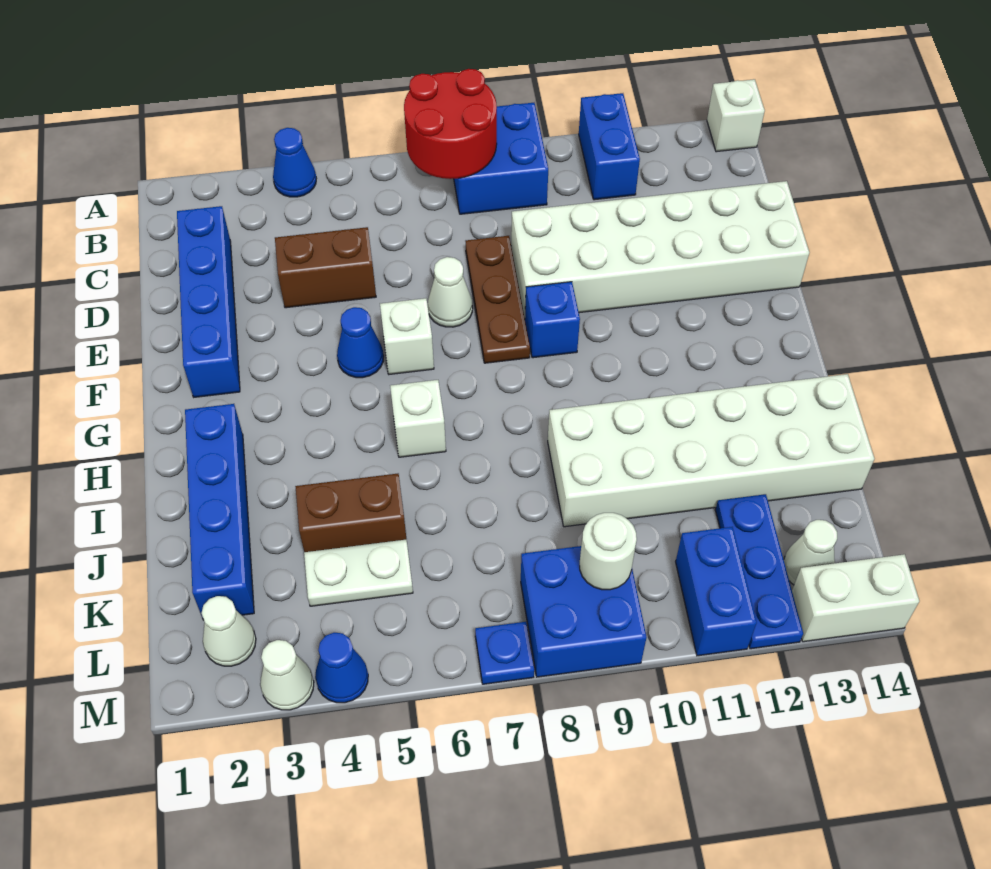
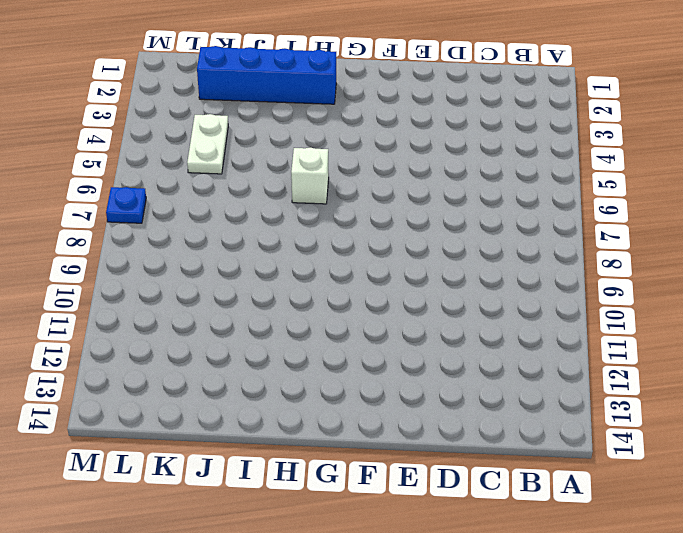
none -> blue 1x1 cone [273,128,316,197]
none -> blue 2x2 brick [454,103,548,214]
none -> blue 1x2 brick [579,93,640,200]

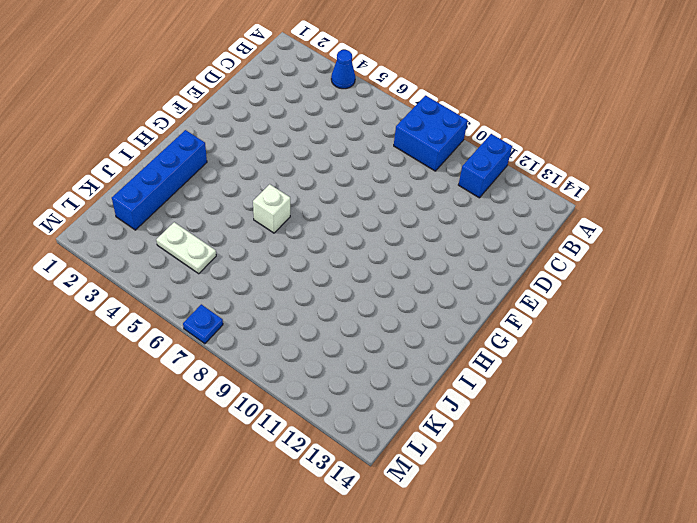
none -> white 1x1 brick [707,79,765,152]
none -> blue 1x4 brick [177,206,240,397]
none -> brown 1x2 brick [275,227,376,308]

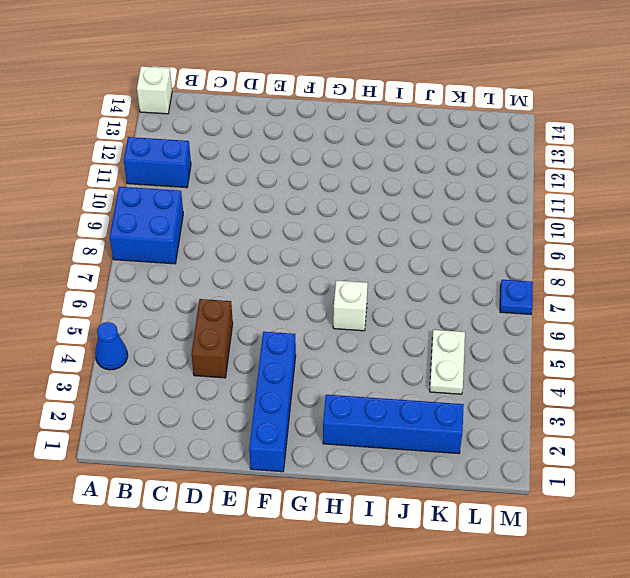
blue 1x4 brick [249,332,296,472] -> blue 1x4 brick turned to [177,206,240,397]
none -> brown 1x3 plate [466,236,530,363]
none -> white 2x6 brick [511,181,809,317]
none -> white 1x1 cone [428,257,473,327]

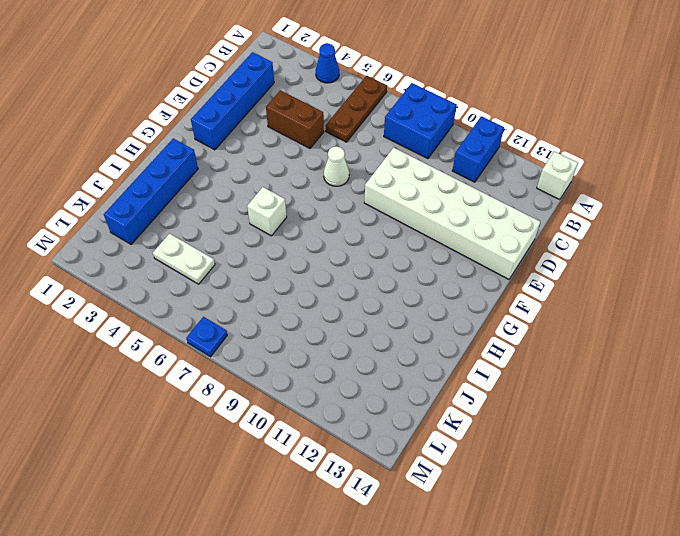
brown 1x3 plate [325,76,387,142] -> brown 1x3 plate moved to [466,236,530,363]
none -> blue 1x1 cone [337,307,384,378]
none -> white 1x1 brick [380,298,434,374]
none -> blue 1x1 brick [525,282,580,358]

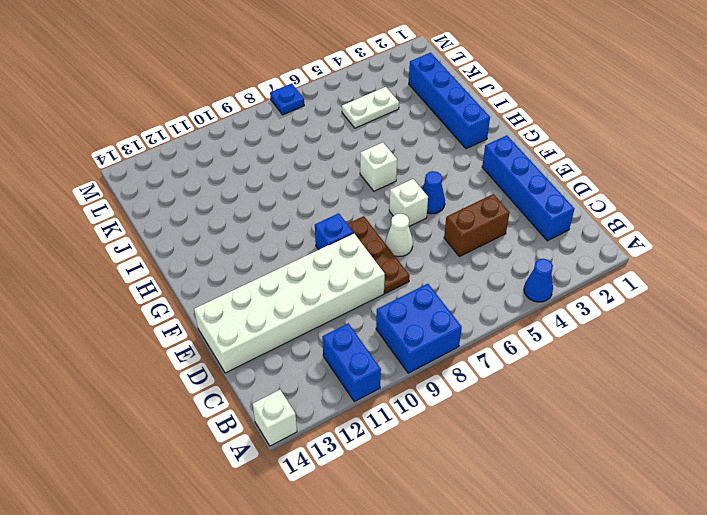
none -> white 2x6 brick [548,374,874,527]
none -> brown 1x2 brick [295,474,406,552]
none -> blue 1x3 plate [715,494,803,649]

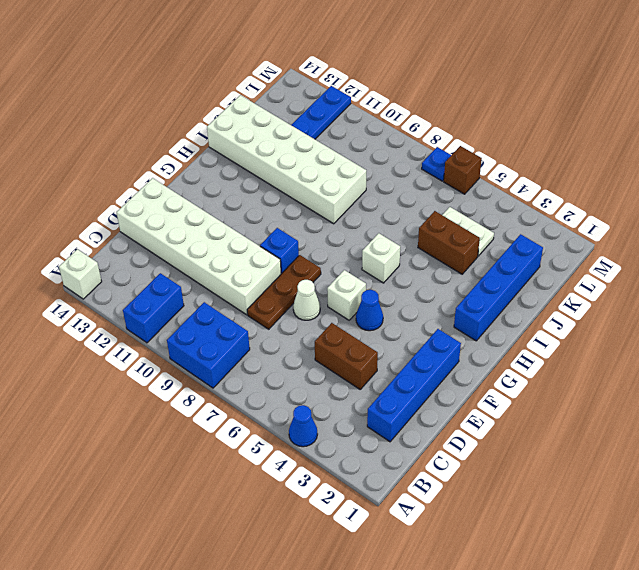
brown 1x1 brick [444,146,482,194] -> none
none -> white 1x1 cone [202,596,256,666]
none -> blue 2x2 brick [521,546,646,677]
none -> blue 1x2 brick [676,527,757,656]

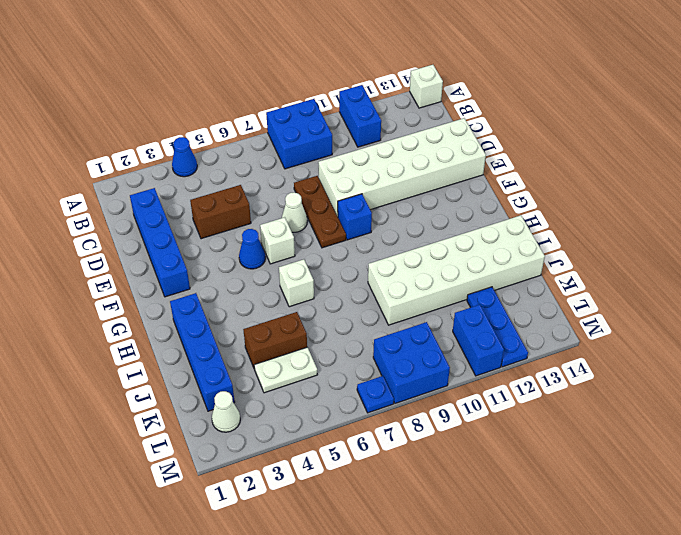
none -> white 1x1 cone [784,520,837,585]
none -> white 1x1 cone [260,640,314,710]
none -> blue 1x1 cone [315,633,368,703]

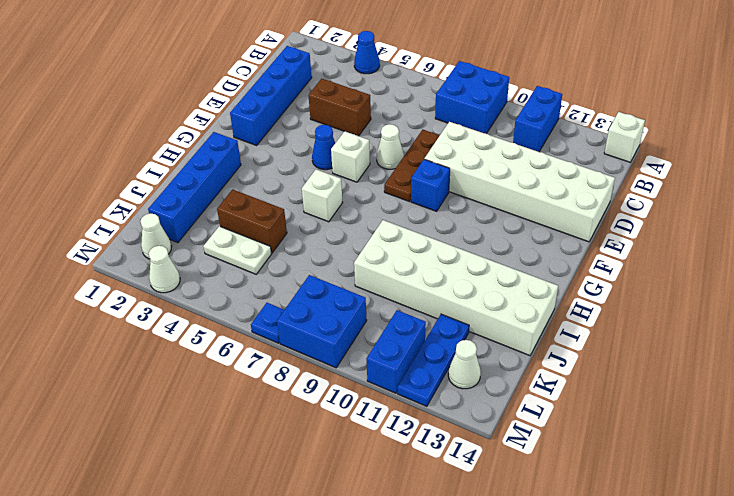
none -> blue 1x1 cone [315,633,368,703]
none -> white 1x2 brick [792,554,919,642]
none -> red 2x2 round brick [404,69,497,179]

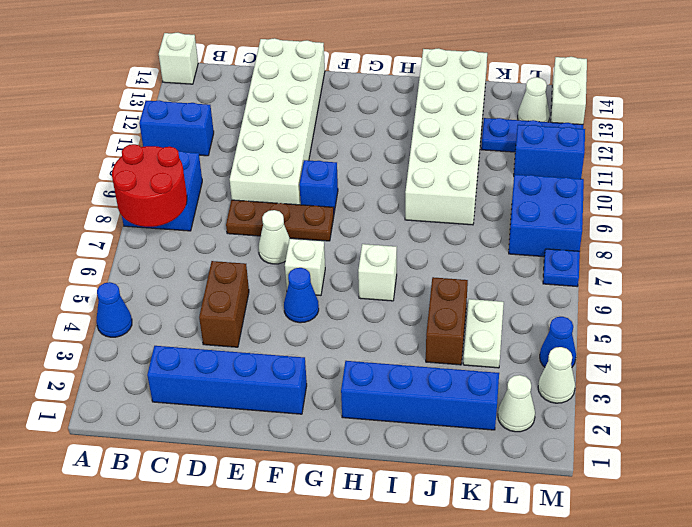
none -> white 1x1 round brick [580,513,637,590]

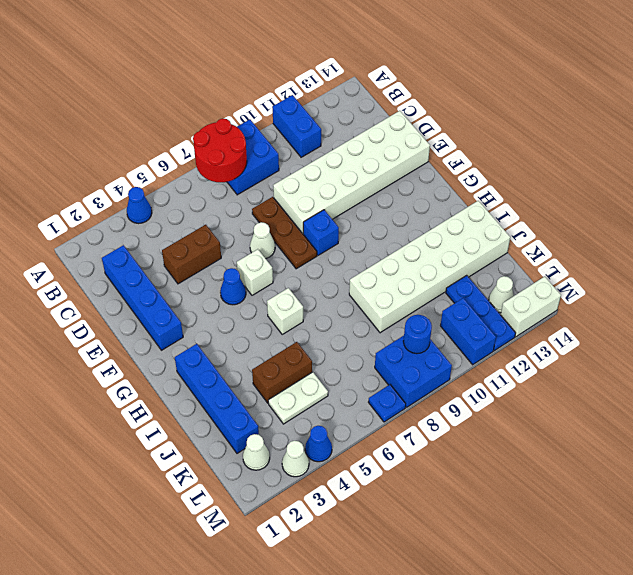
blue 1x1 round brick [403,315,432,354] -> white 1x1 round brick [580,513,637,590]
none -> white 1x1 brick [707,79,765,152]

